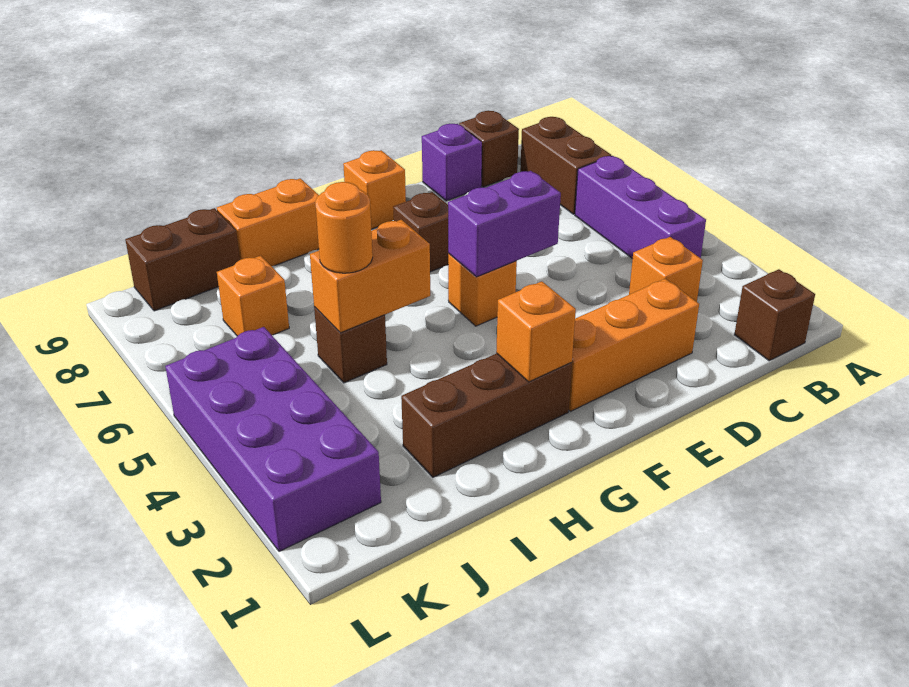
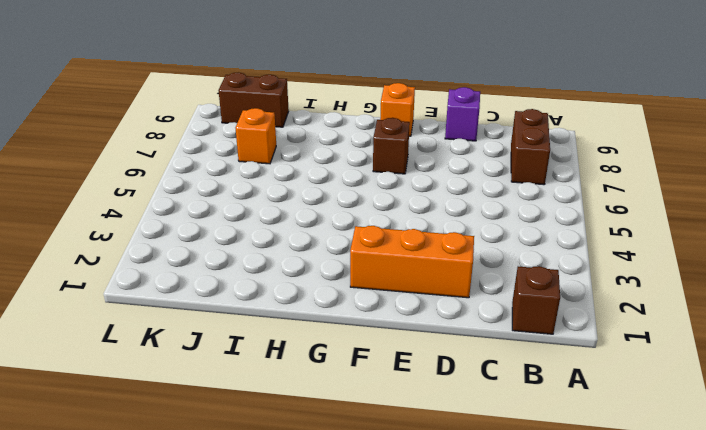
none -> purple 1x3 brick [575,156,706,259]
none -> orange 1x1 brick [629,237,703,302]
none -> brown 1x1 brick [459,111,519,187]

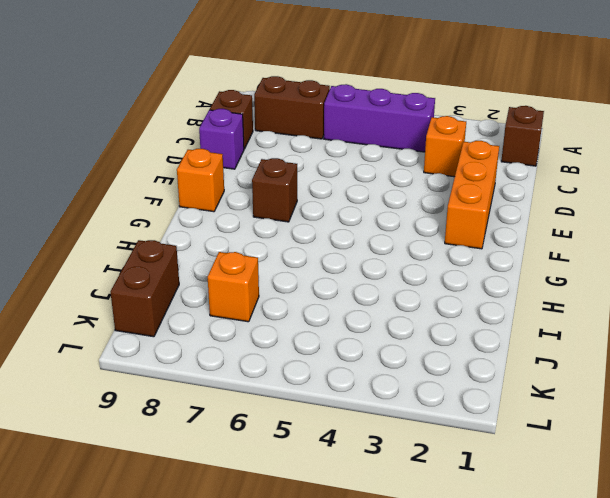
none -> orange 1x1 brick [448,253,517,326]
none -> brown 1x3 brick [401,353,572,477]
none -> orange 1x2 brick [217,178,319,266]

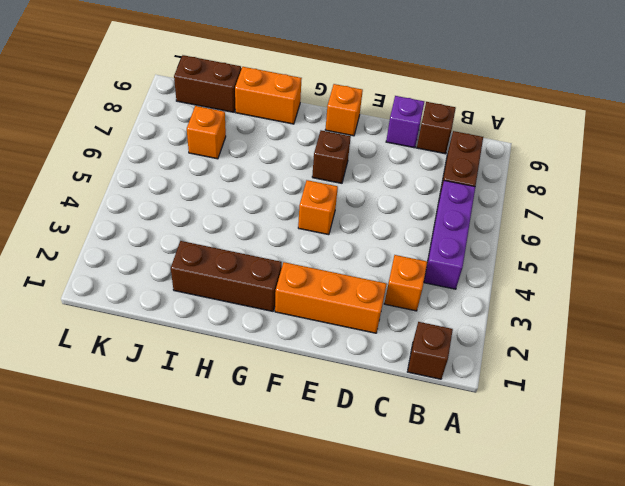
none -> brown 1x1 brick [314,307,387,383]
none -> purple 2x4 brick [165,327,381,551]
none -> purple 1x2 brick [448,171,561,277]

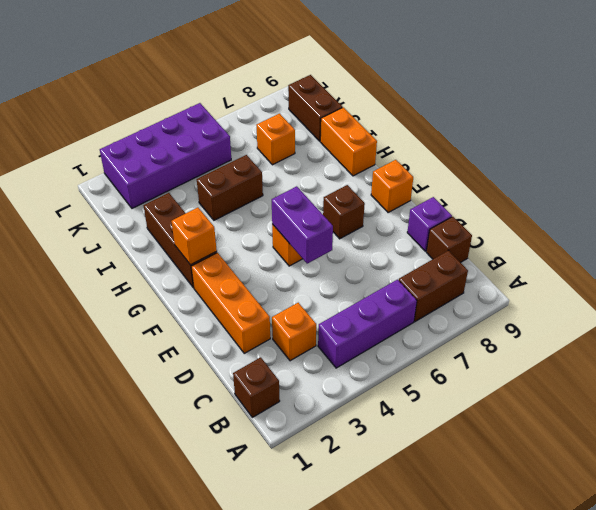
brown 1x2 brick [197,155,263,220] -> brown 1x1 brick [314,307,387,383]
none -> orange 1x2 brick [310,220,430,333]
none -> orange 1x1 round brick [315,182,373,273]

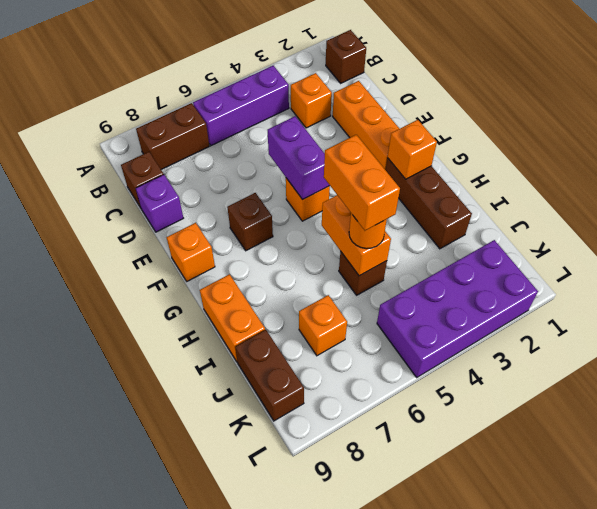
orange 1x2 brick [324,135,400,231] -> none

